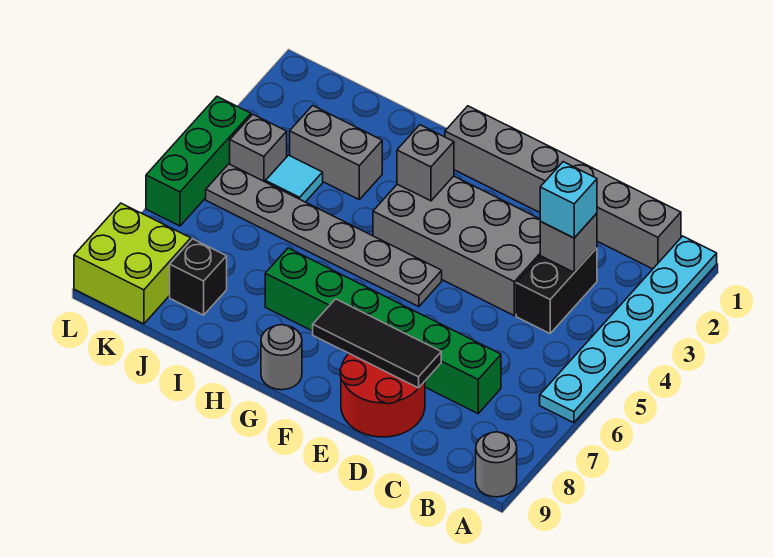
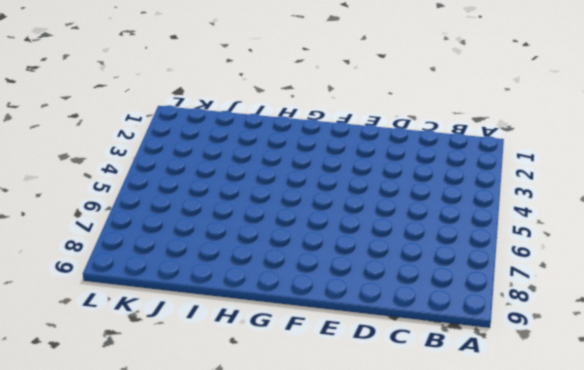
none -> cyan 1x6 plate [540,236,717,423]
none -> grey 1x1 round brick [476,432,517,497]
none -> grey 1x6 brick [445,106,681,269]

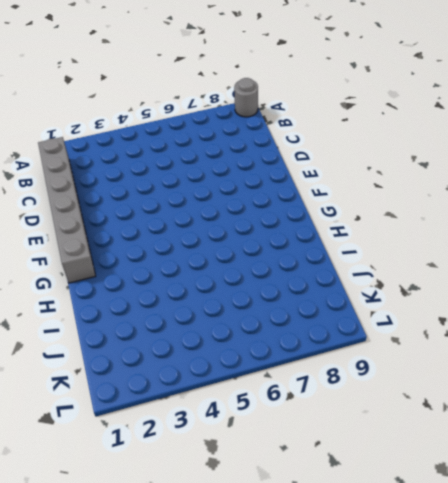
none -> cyan 1x6 plate [540,236,717,423]
none -> black 1x2 brick [516,248,597,333]
none -> green 1x6 brick [265,248,501,413]

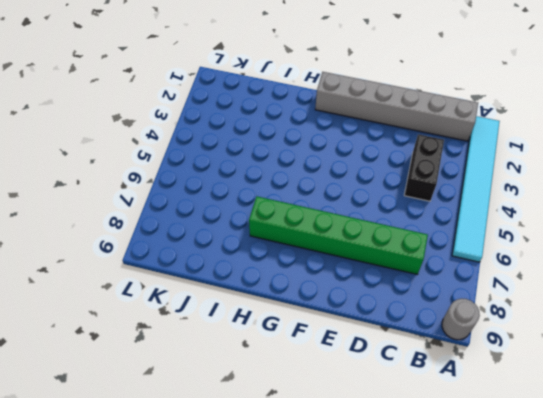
cyan 1x6 tile [452,116,500,262] -> cyan 1x6 plate [540,236,717,423]
none -> grey 2x4 brick [373,176,541,316]
none -> red 2x2 round brick [340,354,425,437]
none -> grey 1x6 plate [206,164,442,307]

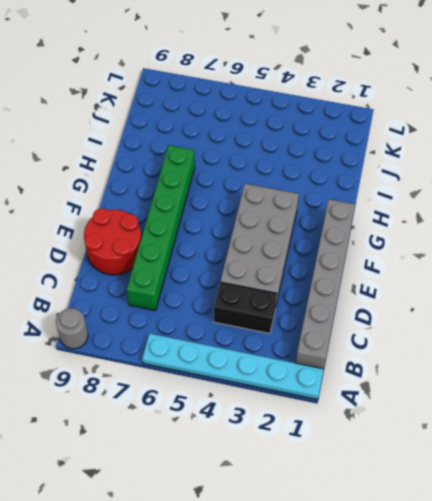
none -> grey 1x6 plate [206,164,442,307]
none -> grey 1x1 round brick [261,325,302,390]
none -> grey 1x2 brick [290,106,382,199]

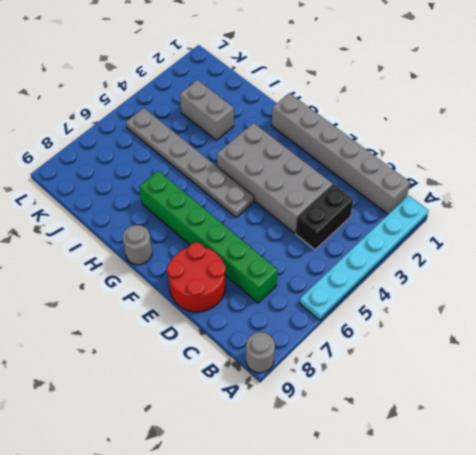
none -> cyan 1x1 tile [266,155,323,202]
none -> black 1x1 brick [170,239,227,315]
none -> grey 1x1 brick [230,114,287,182]

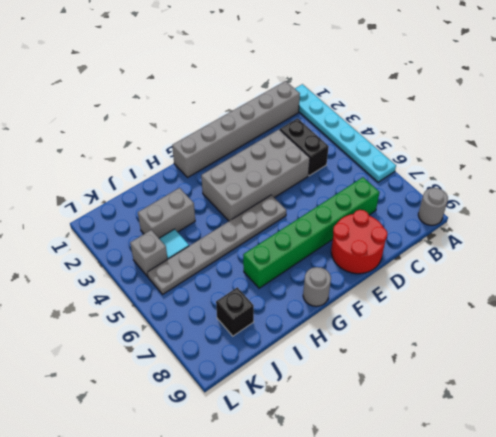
none -> lime 2x2 brick [74,203,191,324]
none -> green 1x3 brick [146,97,251,226]
none -> grey 1x1 brick [540,213,597,272]

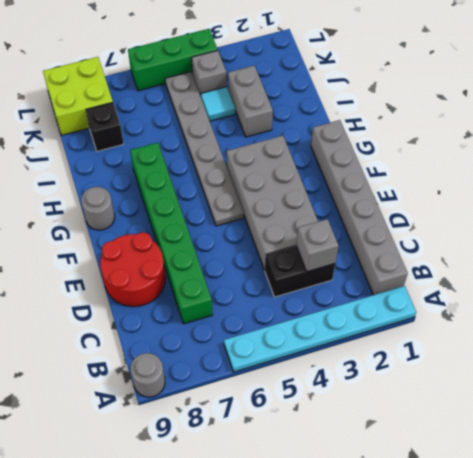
none -> black 1x3 tile [313,299,441,388]
none -> grey 1x1 brick [397,125,454,201]
none -> cyan 1x1 brick [540,162,597,238]

